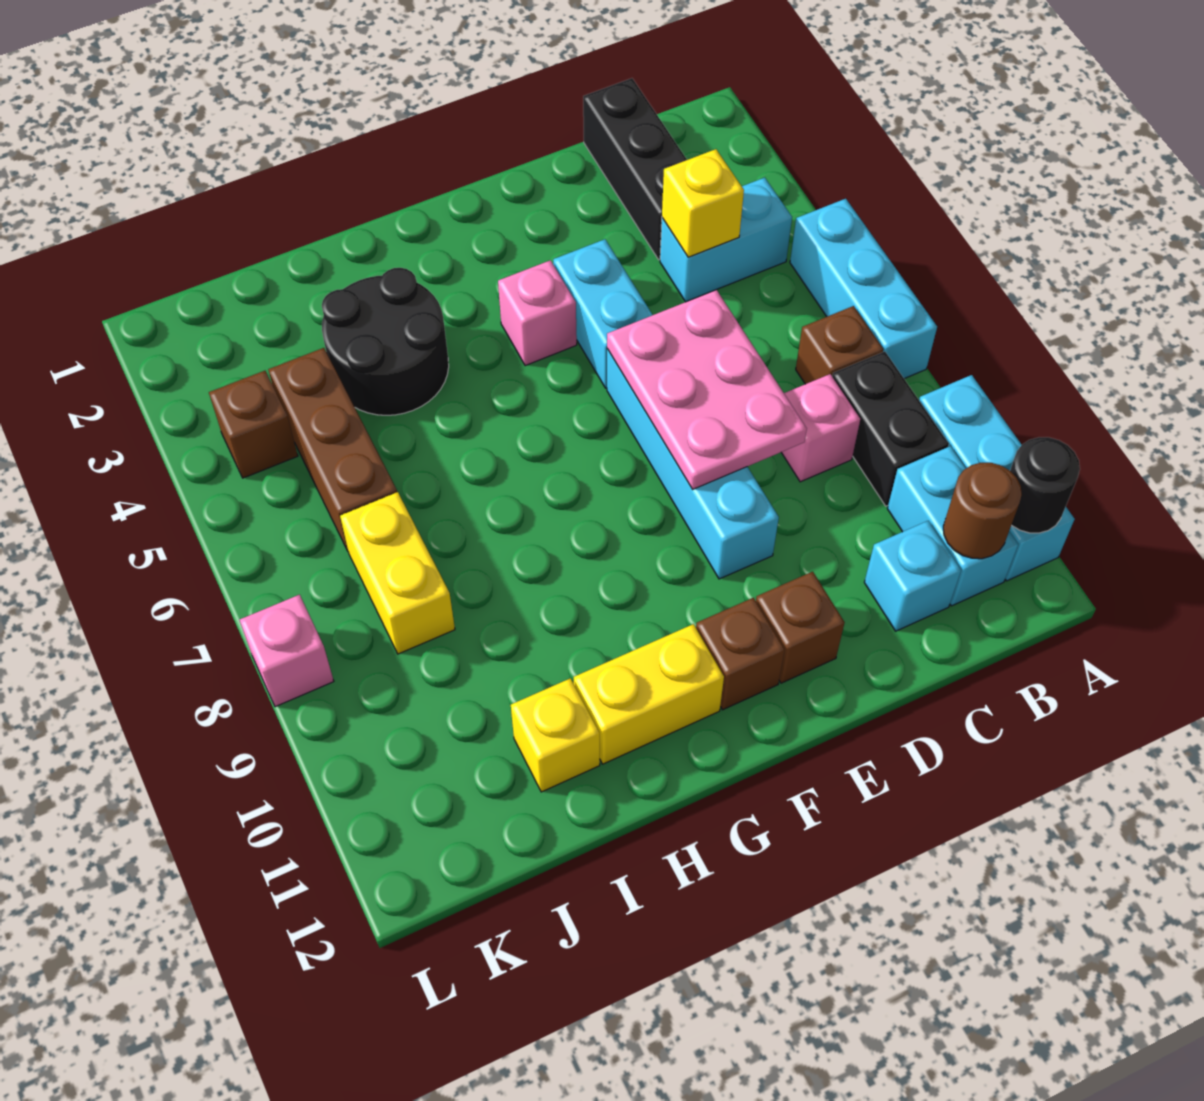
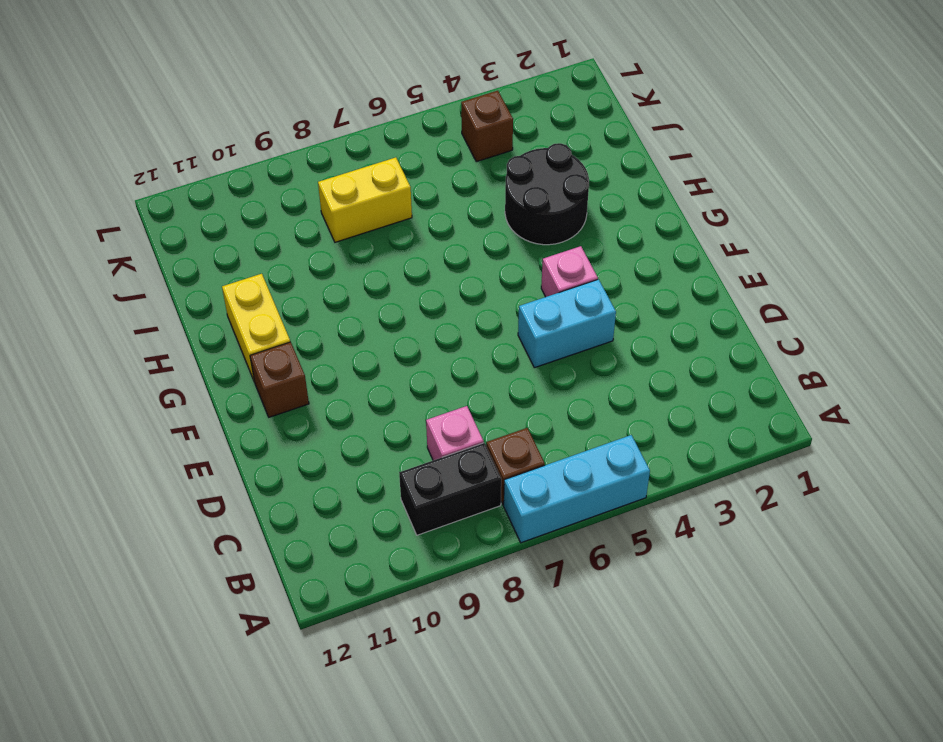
none -> cyan 1x3 brick [919,375,1075,581]
none -> cyan 1x2 brick [660,178,792,302]
none -> cyan 1x2 brick [887,446,1018,606]

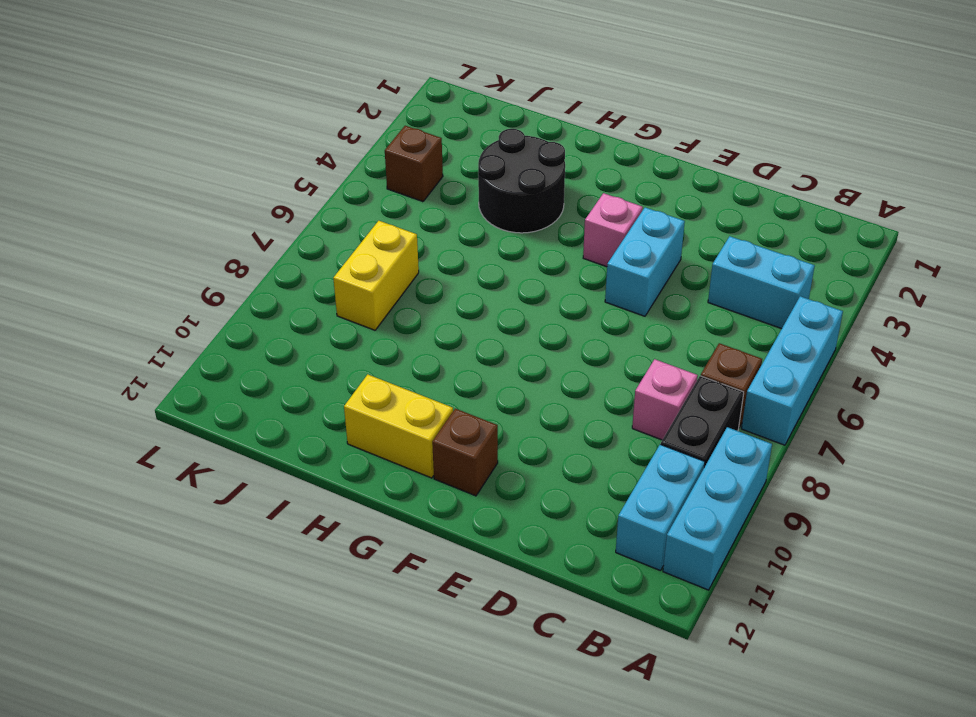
none -> black 1x3 brick [583,78,687,260]
none -> cyan 1x1 brick [864,521,961,631]
none -> cyan 1x4 brick [607,349,779,579]

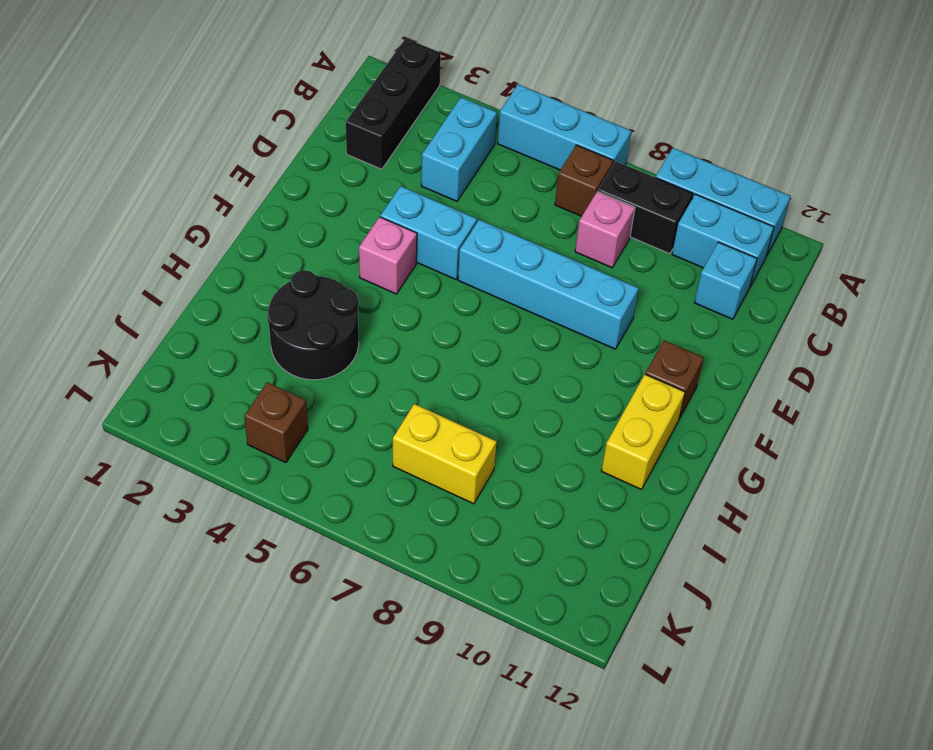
black 1x3 brick [346,38,441,169] -> black 1x3 brick turned to [583,78,687,260]
none -> brown 1x1 brick [756,572,845,683]
none -> yellow 1x1 brick [511,678,600,792]
none -> brown 1x3 brick [268,348,397,551]

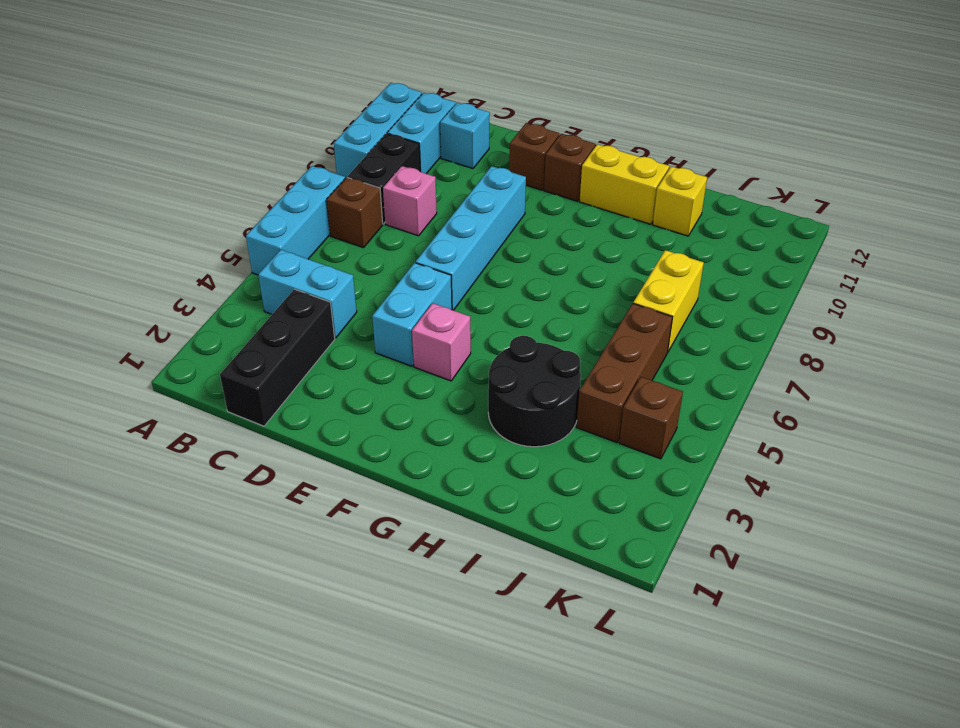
none -> pink 1x1 brick [240,595,334,707]
none -> black 1x1 round brick [1010,437,1080,533]
none -> brown 1x1 round brick [943,463,1022,559]

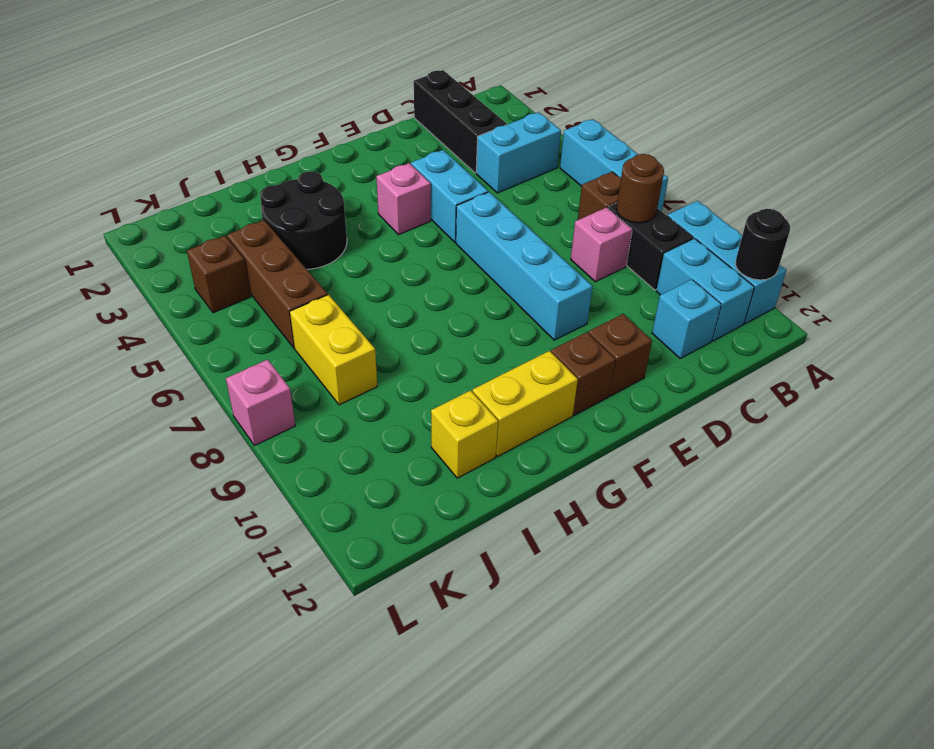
brown 1x1 round brick [616,154,664,223] -> brown 1x1 round brick moved to [943,463,1022,559]
none -> yellow 1x1 brick [662,149,744,257]
none -> pink 2x3 plate [607,290,807,489]

